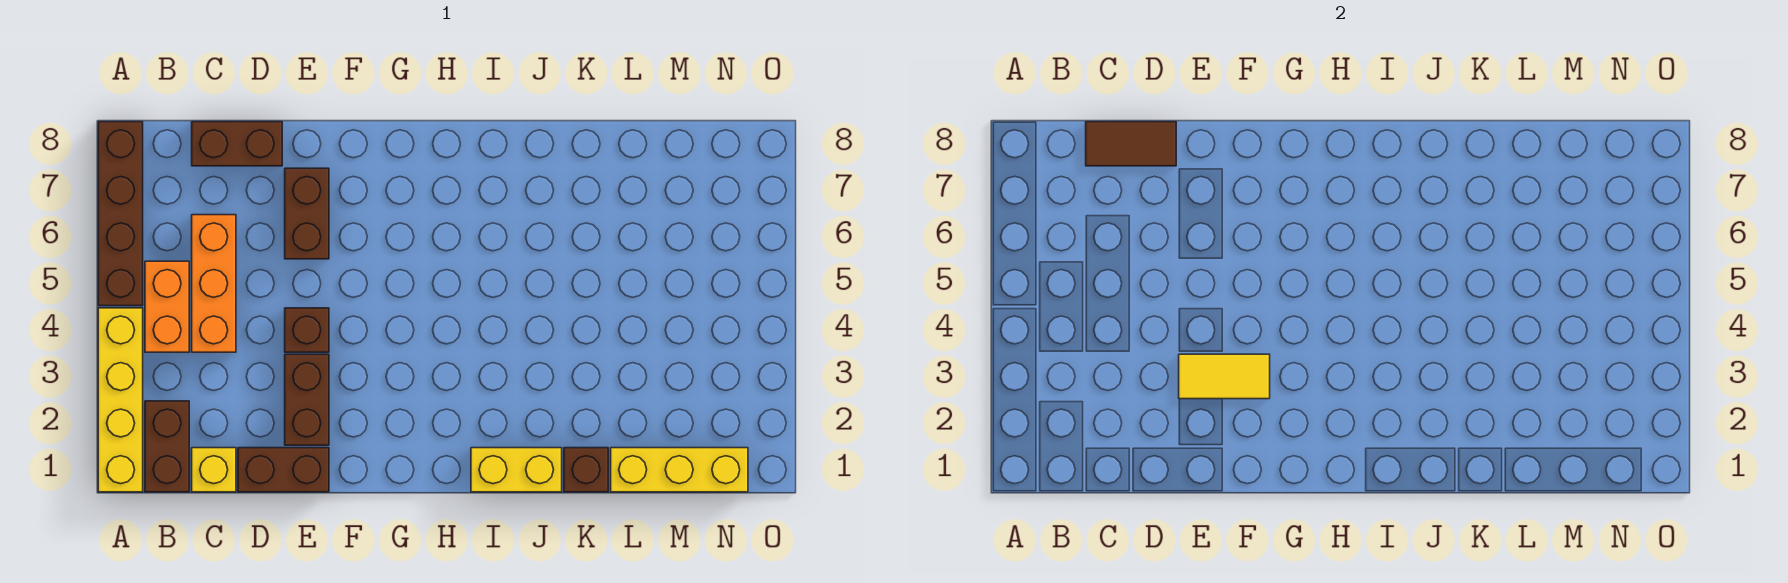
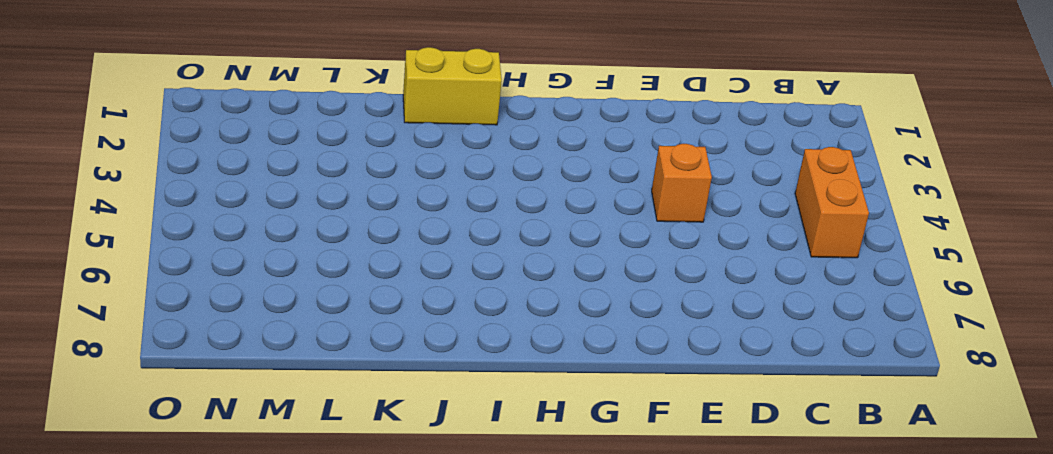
orange 1x1 brick [652,144,712,222] -> brown 1x1 brick [285,308,329,352]
none -> yellow 1x4 brick [98,308,143,492]
none -> brown 1x4 brick [98,122,143,306]
none -> brown 1x2 brick [145,401,189,492]

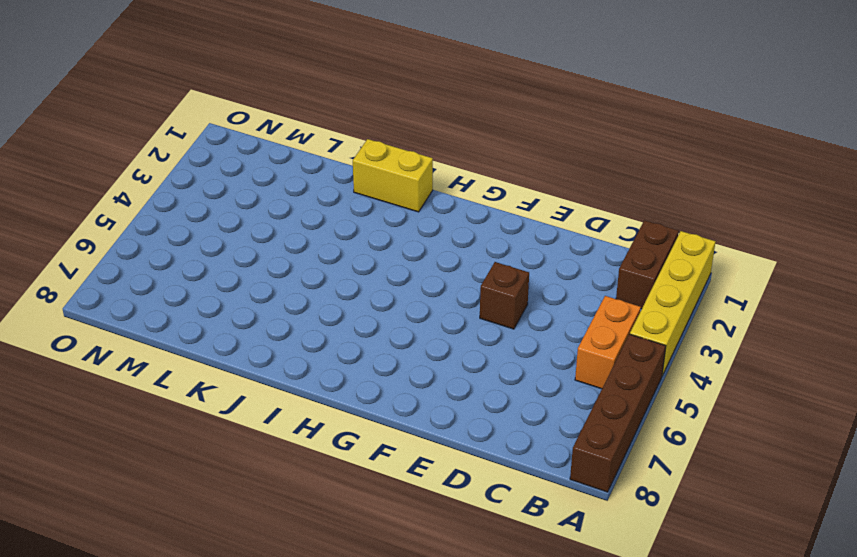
none -> yellow 1x1 brick [192,448,236,492]
none -> orange 1x3 brick [192,215,236,352]
none -> brown 1x2 brick [192,122,282,166]

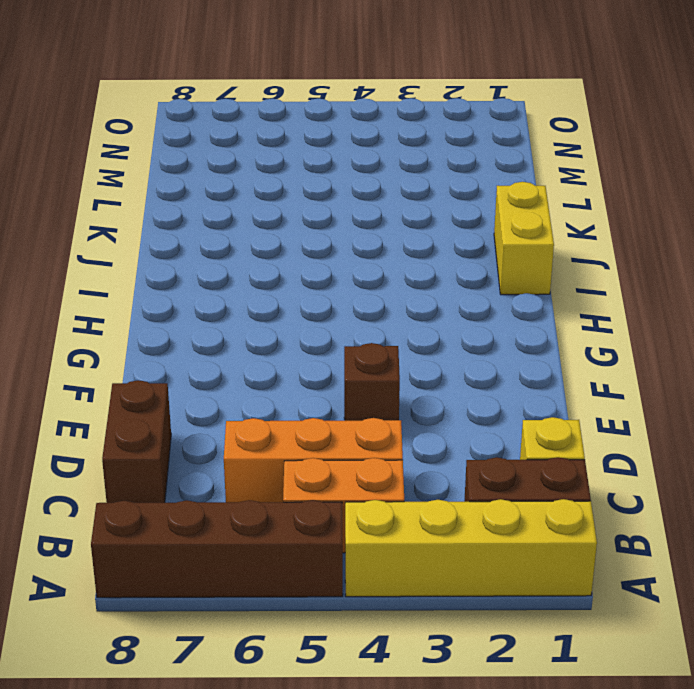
none -> brown 1x2 brick [238,448,329,492]
none -> brown 1x2 brick [285,354,329,445]
none -> brown 1x2 brick [285,168,329,259]

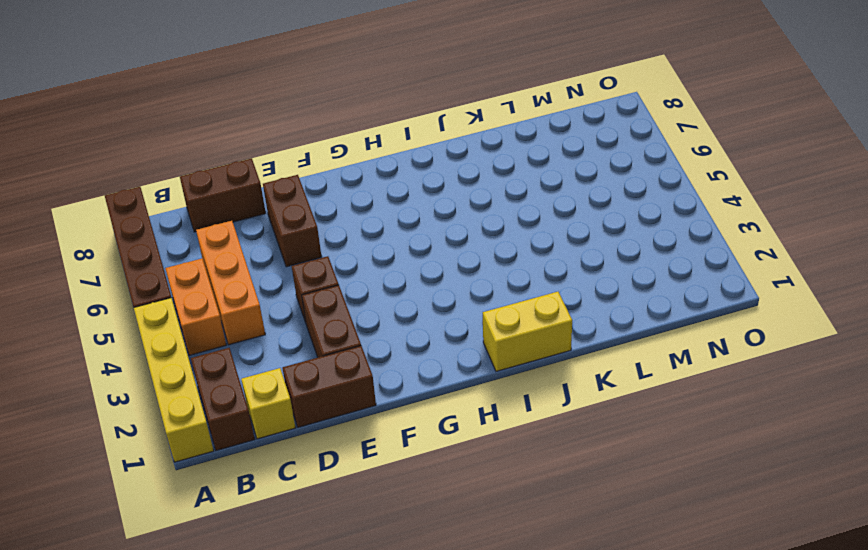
none -> brown 1x1 brick [564,448,608,492]
none -> yellow 1x3 brick [611,448,748,492]
none -> brown 1x2 tile [1086,122,1176,166]

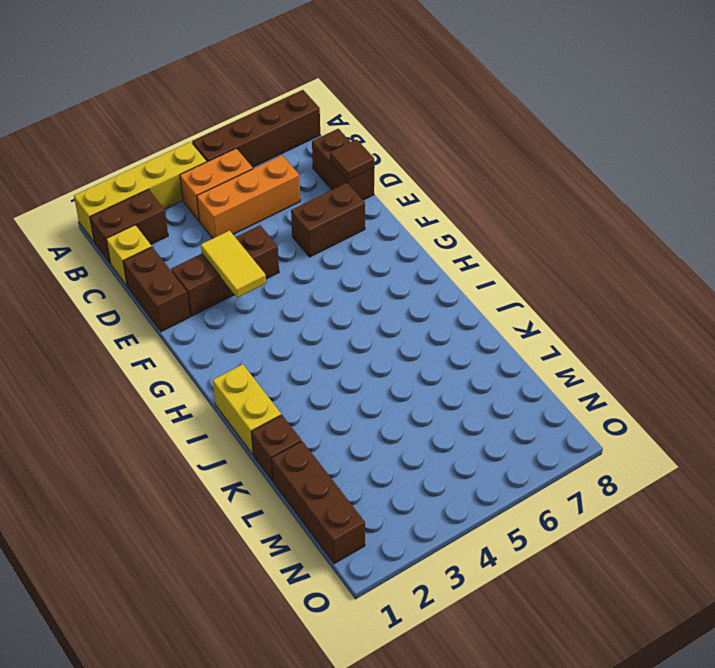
brown 1x1 tile [330,139,374,181] -> brown 1x2 tile [1086,122,1176,166]
brown 1x3 brick [271,441,365,564] -> yellow 1x3 brick [611,448,748,492]

